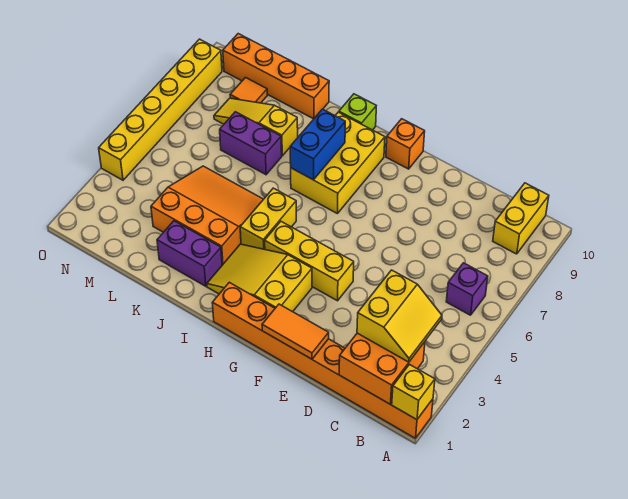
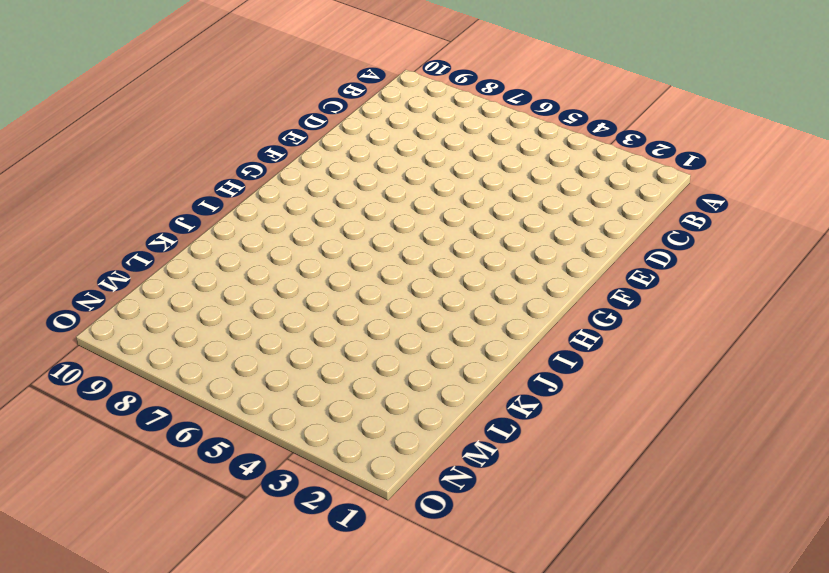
none -> orange 1x8 brick [212,282,433,438]
none -> purple 1x1 brick [446,263,488,315]
none -> yellow 1x2 brick [493,183,549,254]

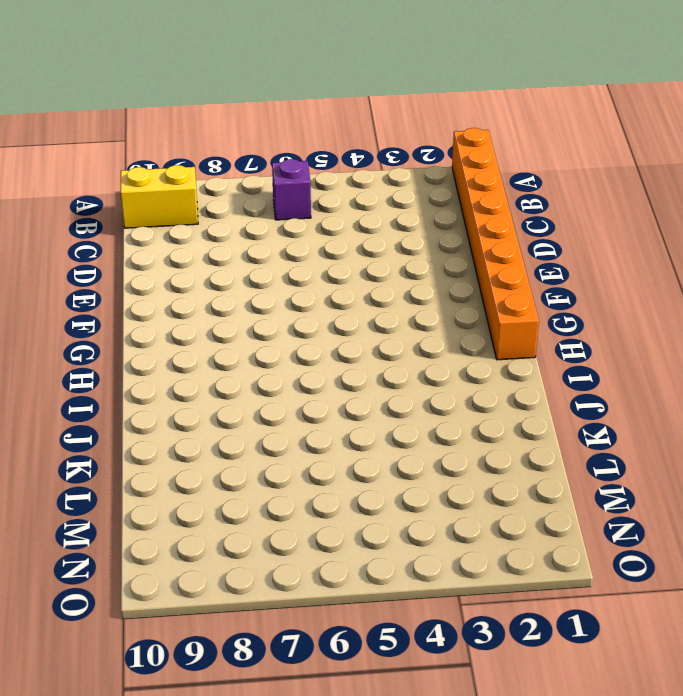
none -> yellow 1x3 brick [265,221,354,301]
none -> yellow 2x3 slope [207,244,312,312]
none -> orange 1x1 brick [386,119,425,169]

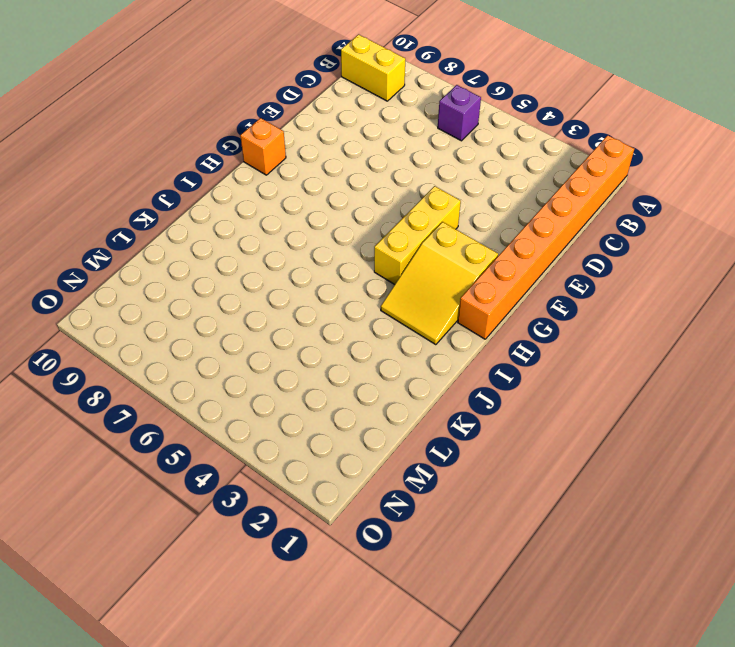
none -> yellow 2x3 brick [291,112,385,214]
none -> yellow 1x2 brick [240,188,296,249]
none -> lime 1x1 brick [339,94,376,130]

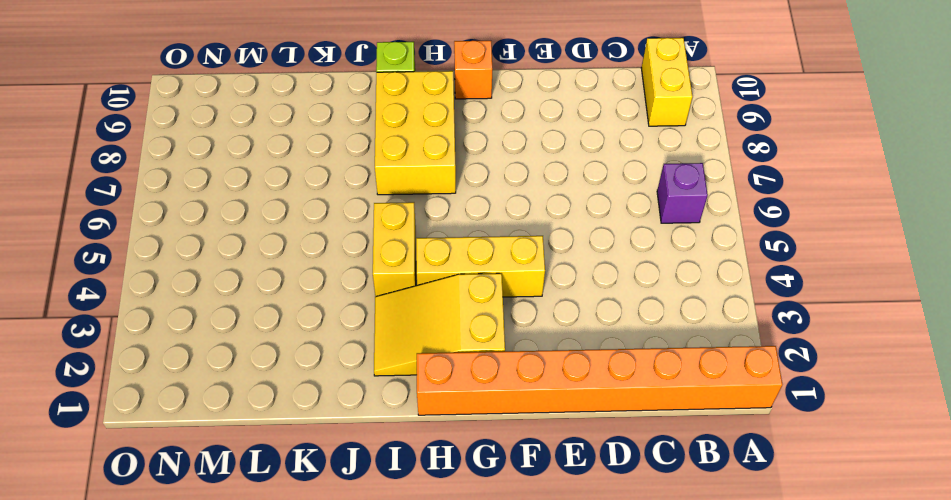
none -> purple 1x2 brick [157,221,222,286]
none -> orange 3x3 slope [151,166,263,265]
none -> purple 1x2 brick [220,112,282,175]

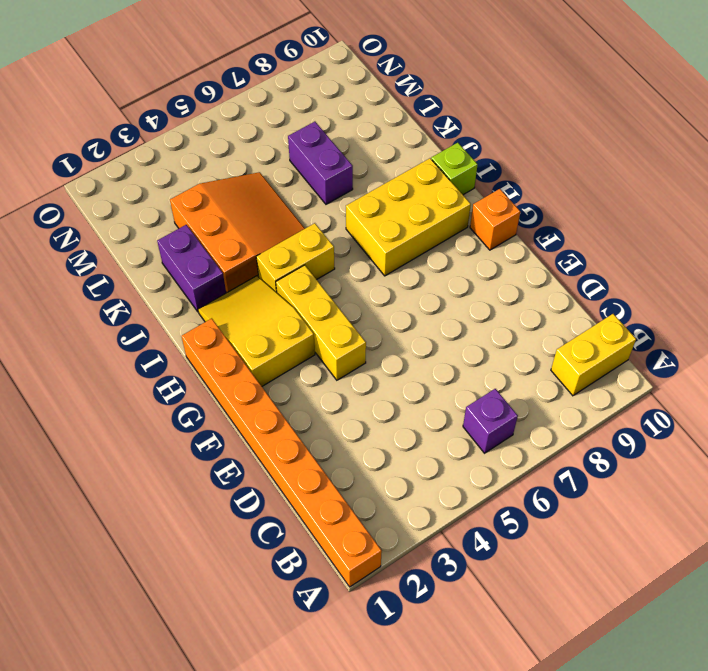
none -> yellow 1x3 slope [214,98,298,156]
none -> orange 1x4 brick [223,34,329,119]
none -> orange 1x1 tile [230,78,267,103]

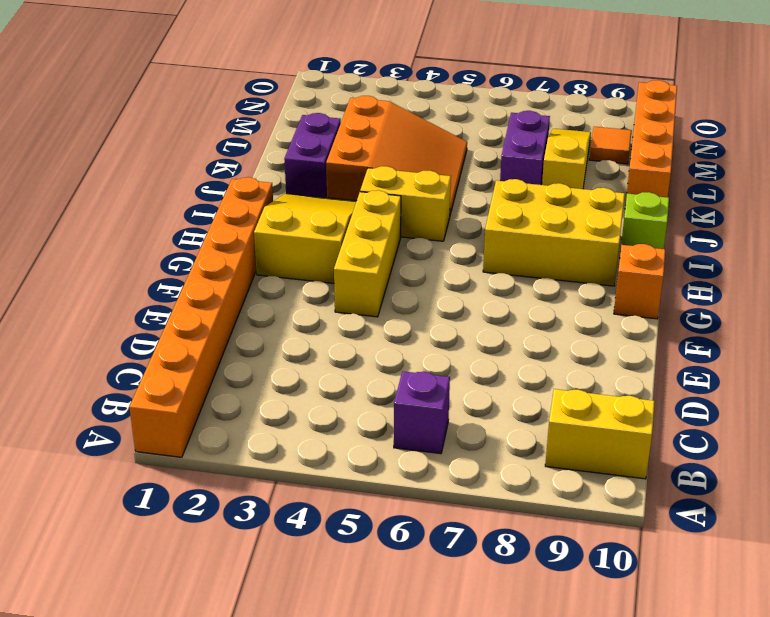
none -> yellow 1x6 brick [99,39,222,180]
none -> yellow 1x1 brick [392,364,435,420]
none -> orange 2x2 brick [339,333,425,404]

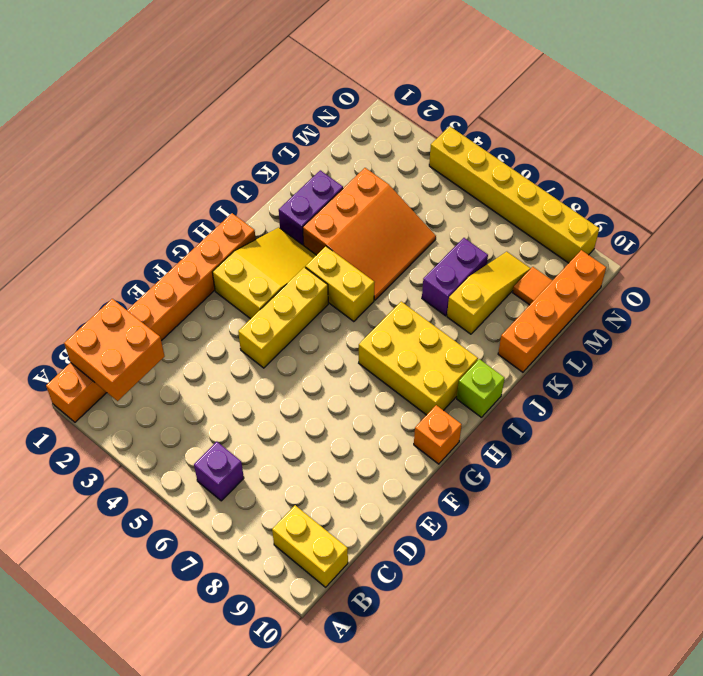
none -> yellow 1x1 brick [392,364,435,420]
none -> orange 1x2 tile [262,304,329,359]
none -> blue 1x2 brick [290,109,345,180]

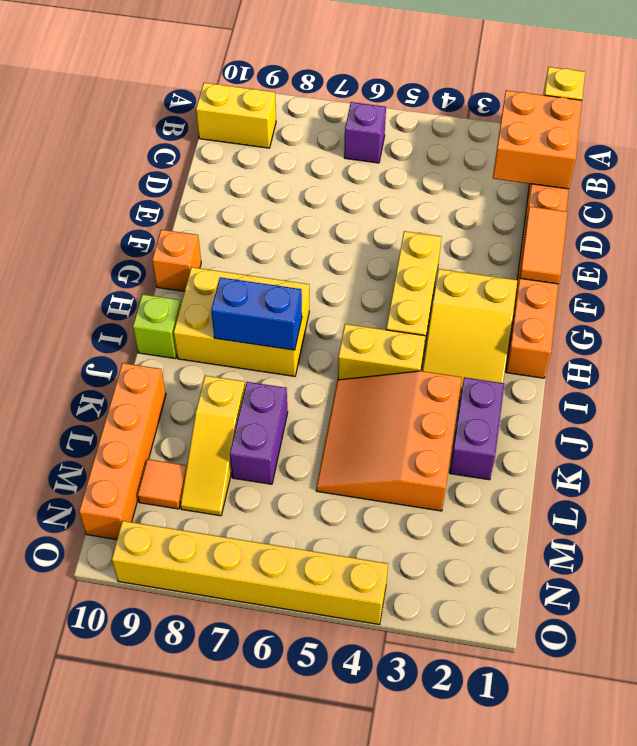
none -> yellow 2x2 slope [357,270,442,362]

